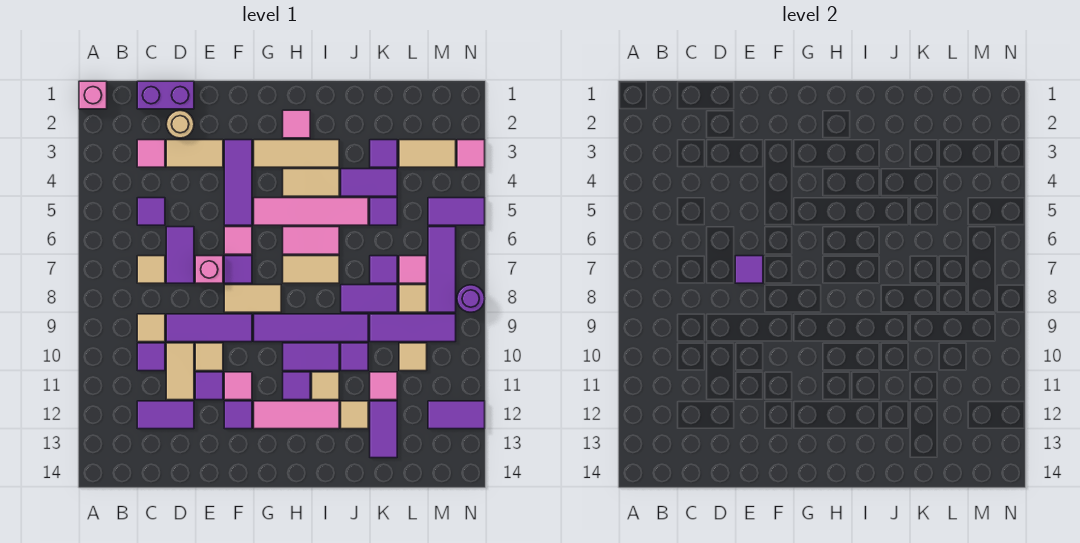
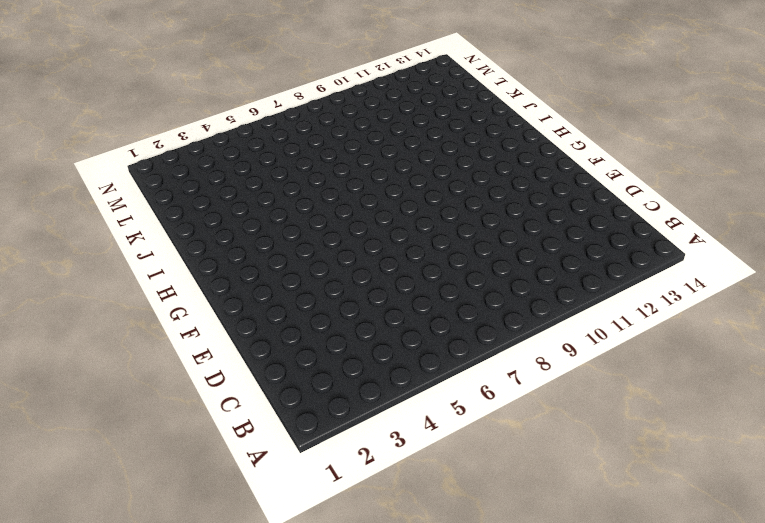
none -> pink 1x1 brick [79,81,107,109]
none -> purple 1x2 brick [137,81,194,109]
none -> pink 1x1 tile [137,140,165,167]
none -> purple 1x1 tile [137,198,165,225]

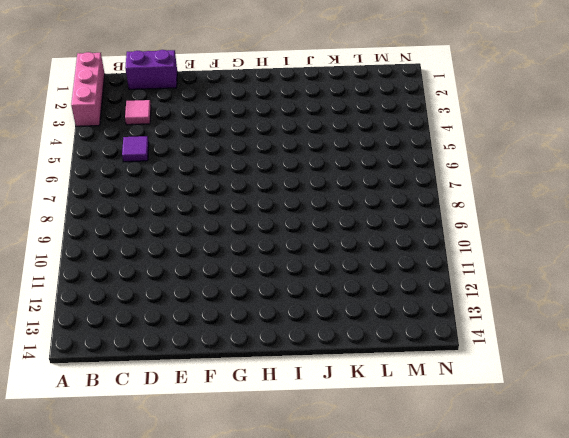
pink 1x3 brick [71,52,105,126] -> pink 1x1 brick [79,81,107,109]
none -> tan 1x1 tile [137,256,165,283]
none -> tan 1x1 tile [137,314,165,342]
none -> purple 1x1 tile [137,343,165,371]
none -> purple 1x2 tile [137,401,194,429]

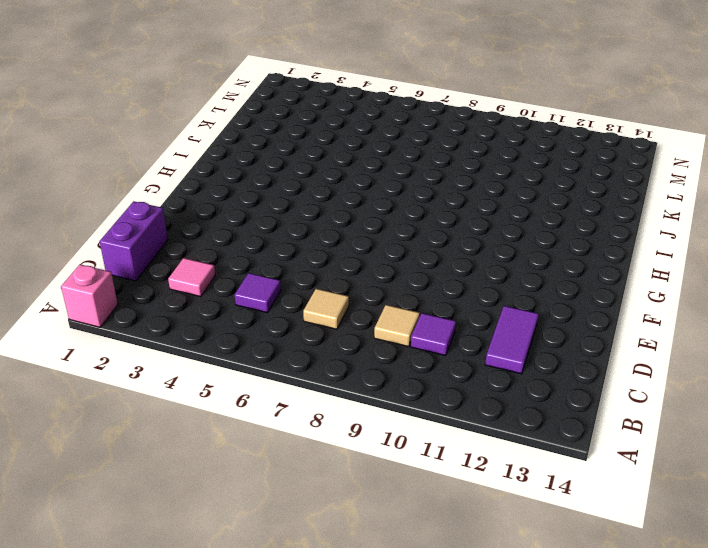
none -> tan 1x1 round brick [166,110,194,138]
none -> tan 1x2 tile [166,140,223,167]
none -> purple 1x2 tile [166,227,194,283]
none -> purple 1x3 tile [166,314,252,342]

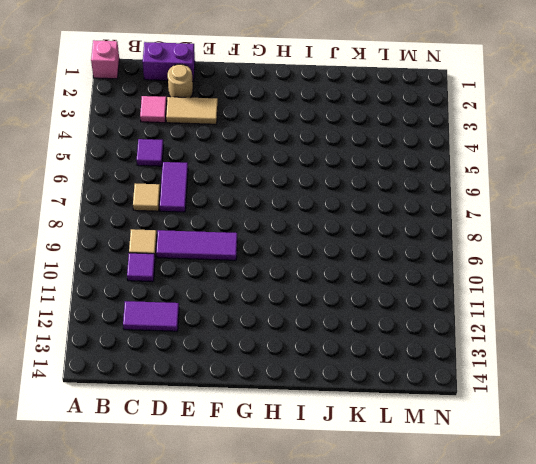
none -> tan 1x2 tile [166,343,194,400]
none -> pink 1x1 brick [195,256,223,283]
none -> tan 1x1 tile [195,343,223,371]
none -> purple 1x1 tile [195,372,223,400]

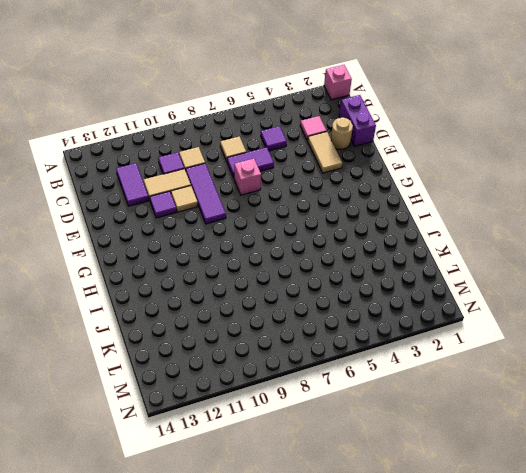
none -> purple 1x3 tile [224,140,252,225]
none -> pink 1x1 tile [224,227,252,254]
none -> purple 1x1 tile [224,256,252,283]
none -> tan 1x2 tile [224,285,281,312]

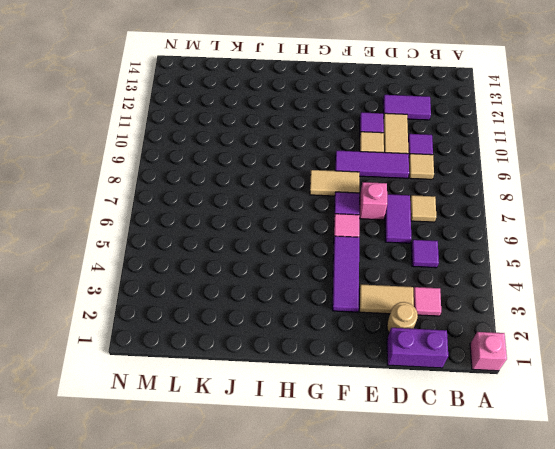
none -> pink 1x1 tile [224,372,252,400]
none -> purple 1x1 tile [224,401,252,429]
none -> tan 1x3 tile [254,140,339,167]
none -> pink 1x4 tile [254,198,368,225]

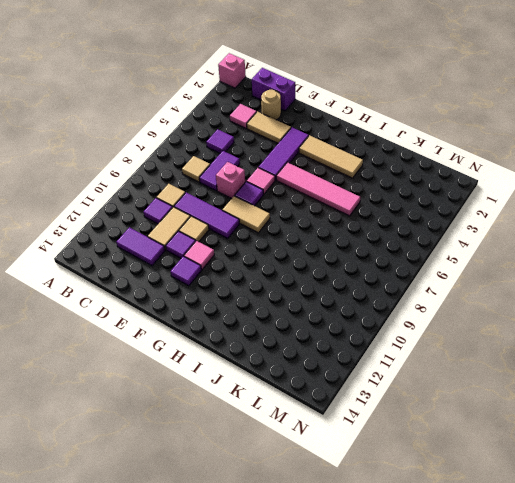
none -> purple 1x4 tile [254,314,368,342]
none -> pink 1x3 tile [254,401,339,429]
none -> pink 1x1 tile [283,110,310,138]
none -> tan 1x2 tile [283,169,339,196]

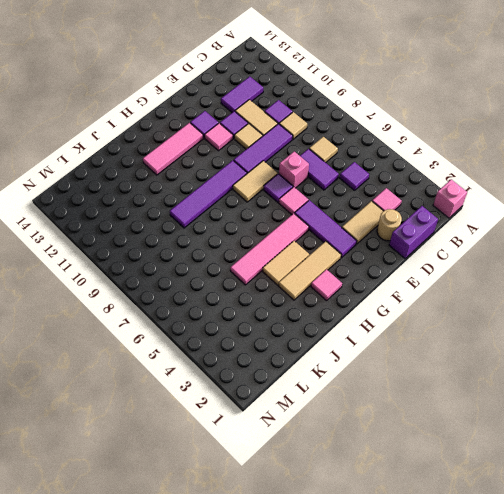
none -> pink 1x2 tile [283,227,339,254]
none -> tan 1x2 tile [283,256,339,283]
none -> purple 1x2 tile [283,343,339,371]
none -> purple 1x1 tile [283,372,310,400]

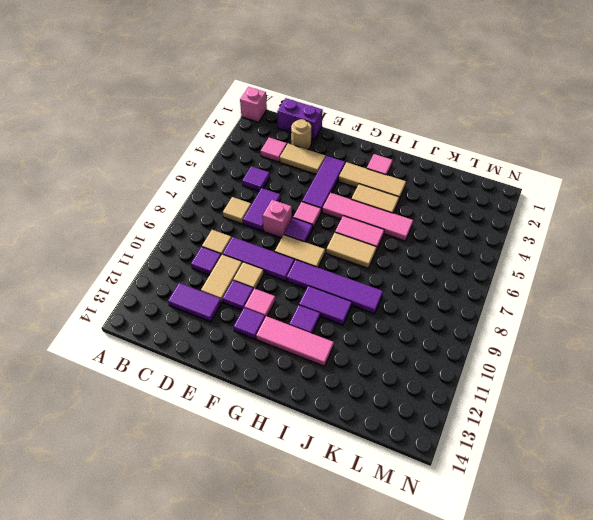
none -> tan 1x1 tile [312,372,339,400]
none -> purple 1x2 tile [341,169,397,196]
none -> purple 1x2 tile [341,285,397,312]
none -> purple 1x1 tile [341,343,368,371]

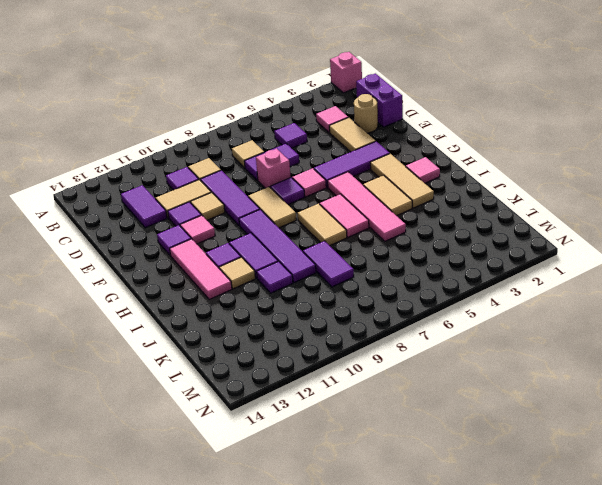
none -> purple 1x2 tile [341,169,397,196]
none -> tan 1x1 tile [341,401,368,429]
none -> purple 1x1 tile [370,140,397,167]
none -> purple 1x1 tile [370,198,397,225]

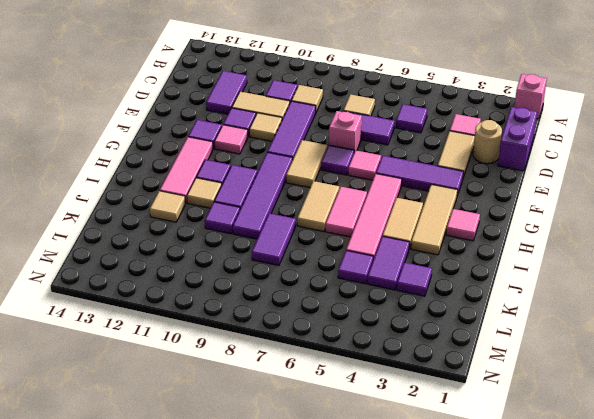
none -> purple 1x1 tile [370,256,397,283]
none -> purple 1x3 tile [370,314,456,342]
none -> pink 1x1 tile [370,372,397,400]
none -> purple 1x2 tile [370,401,397,458]

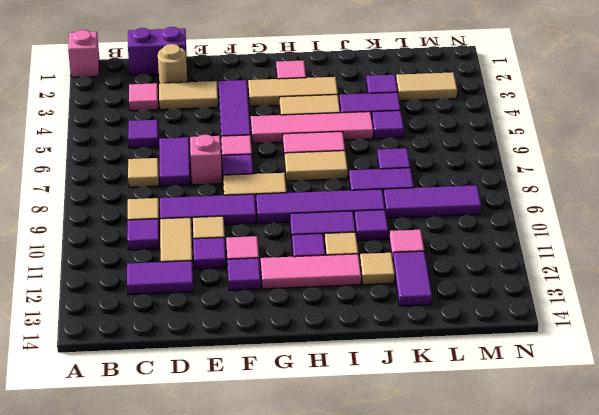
none -> pink 1x1 tile [399,256,427,283]
none -> tan 1x1 tile [399,285,427,312]
none -> tan 1x1 tile [399,343,427,371]
none -> purple 1x2 tile [428,198,485,225]

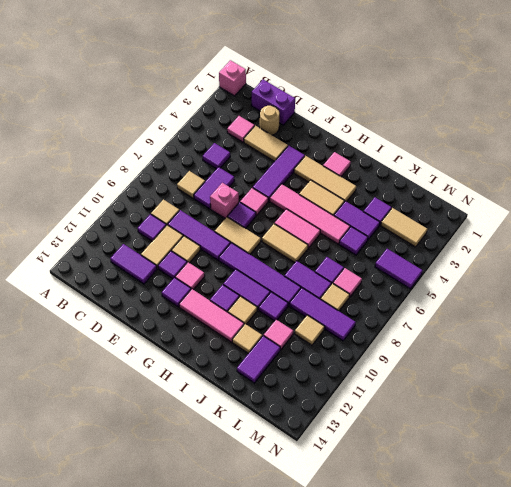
none -> purple 1x3 tile [428,227,456,312]
none -> purple 1x2 tile [428,401,485,429]
none -> pink 1x1 tile [457,140,485,167]
none -> purple 1x1 round brick [457,285,485,312]

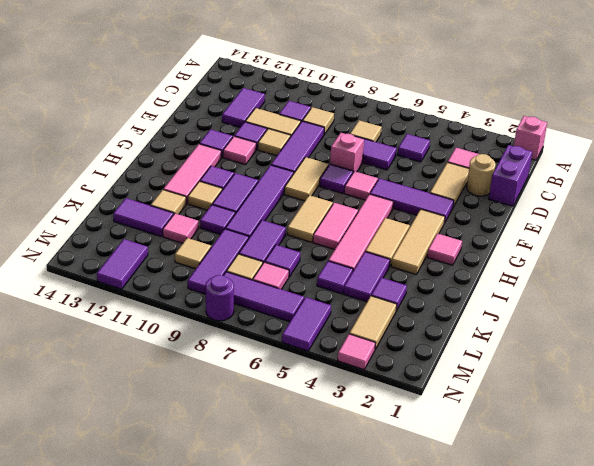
none -> purple 1x1 tile [735,256,763,283]

